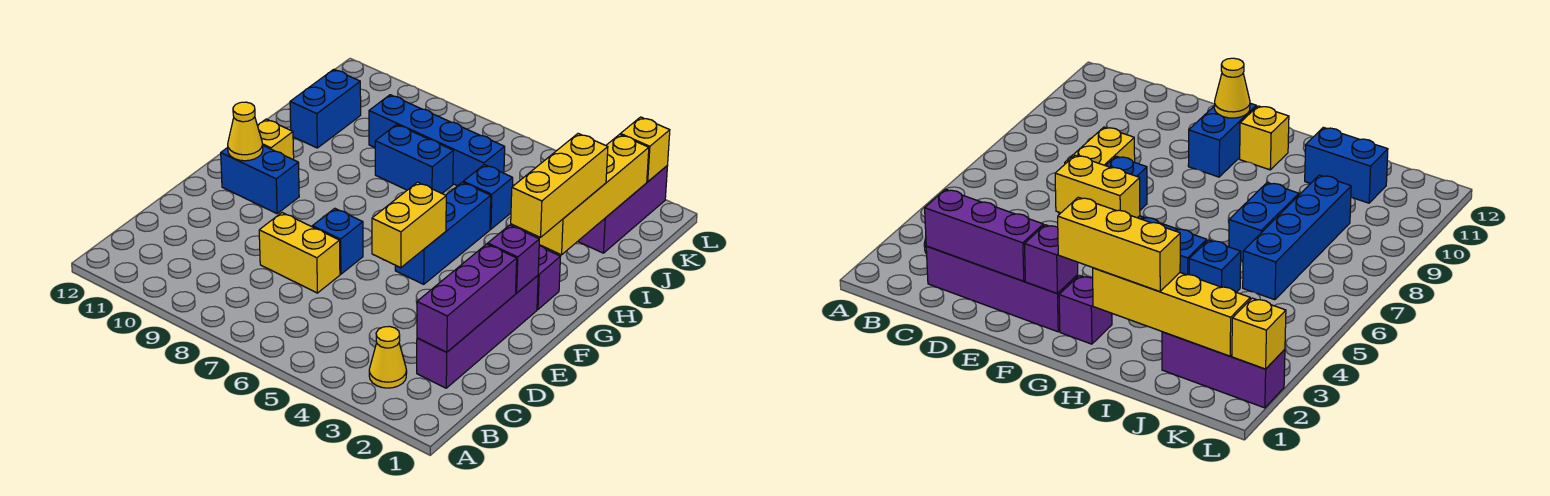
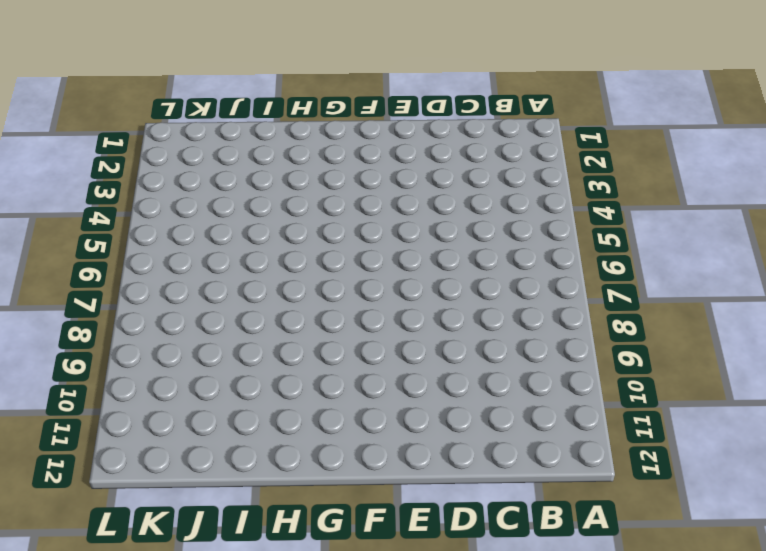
none -> yellow 1x1 cone [369,326,407,388]
none -> purple 1x4 brick [417,276,538,388]
none -> yellow 1x2 brick [259,213,340,293]

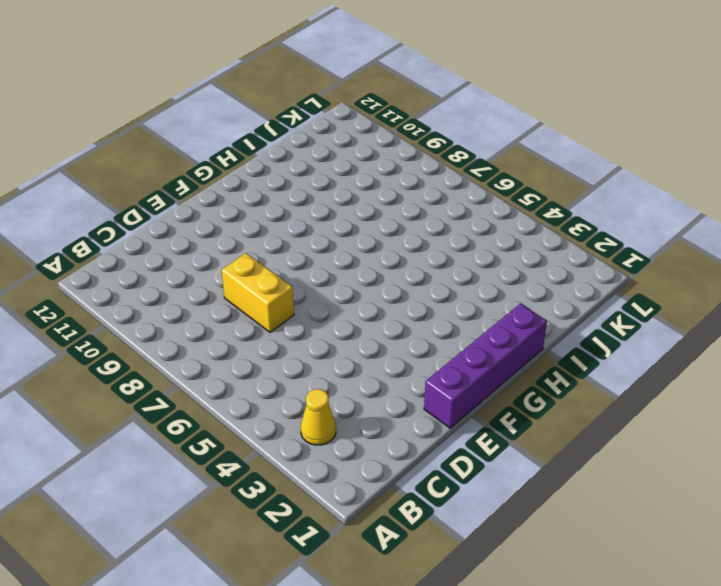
purple 1x4 brick [424,304,547,428] -> purple 1x4 brick moved to [417,276,538,388]
none -> blue 1x1 brick [312,208,363,274]
none -> blue 1x3 brick [395,182,491,284]
none -> blue 1x2 brick [221,146,299,214]

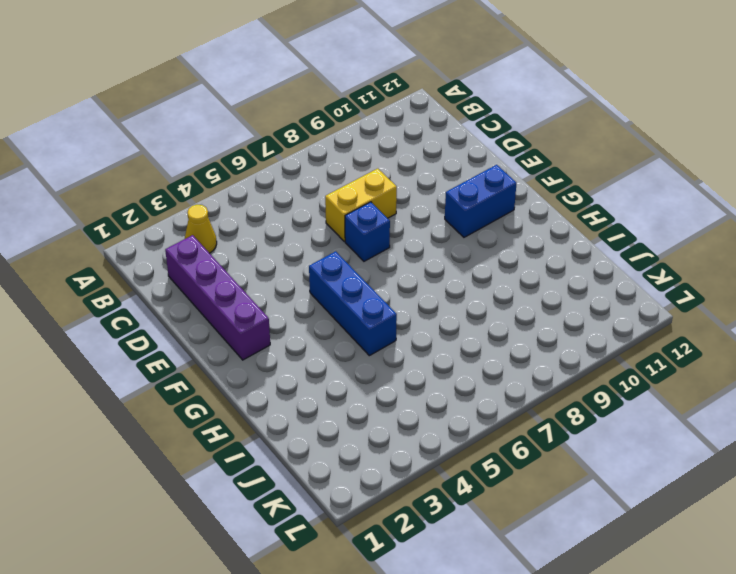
none -> purple 1x1 brick [537,246,560,309]
none -> yellow 1x1 brick [257,119,294,160]
none -> blue 1x1 brick [463,165,513,229]

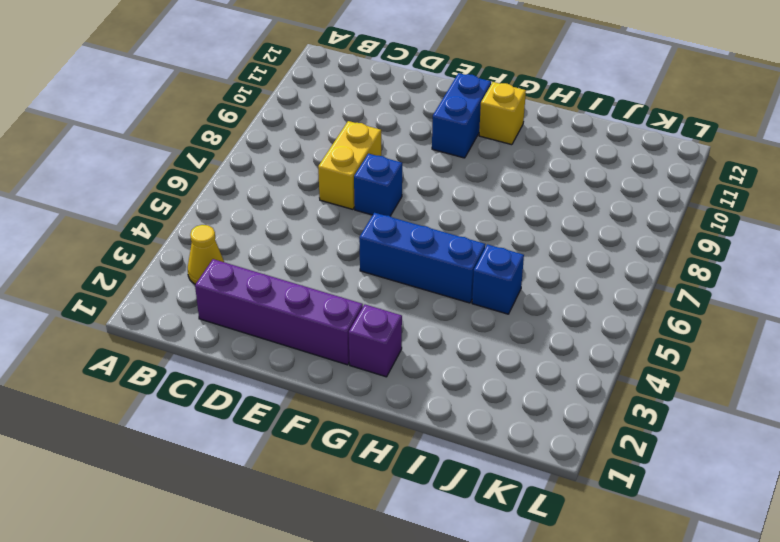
none -> blue 1x2 brick [375,125,453,193]
none -> blue 1x2 brick [290,69,361,148]
none -> purple 1x3 brick [578,166,667,253]

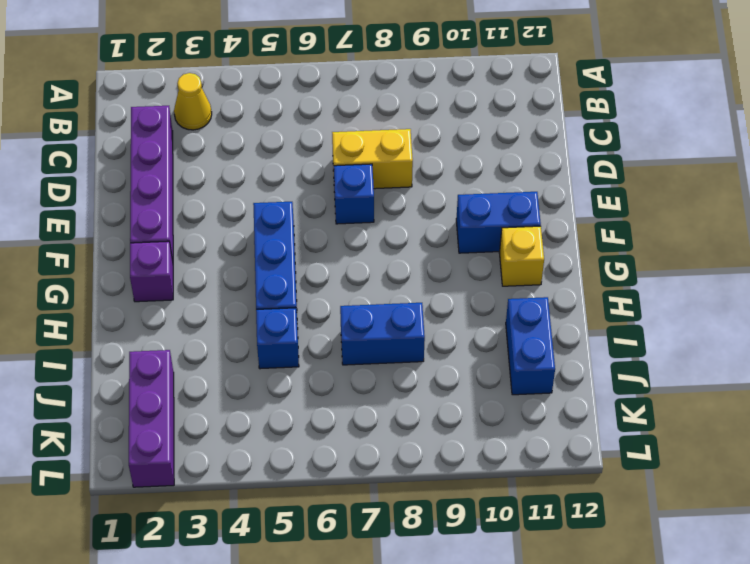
none -> blue 1x4 brick [369,95,505,186]
none -> purple 1x3 brick [417,244,517,352]
none -> yellow 1x2 brick [372,182,446,268]

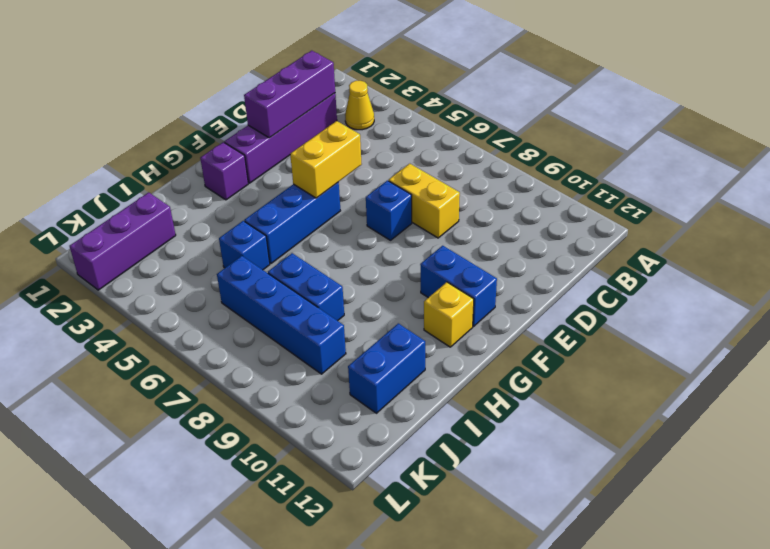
none -> purple 1x1 brick [488,225,539,293]
none -> yellow 1x1 cone [228,102,263,161]
none -> yellow 1x4 brick [532,134,649,255]

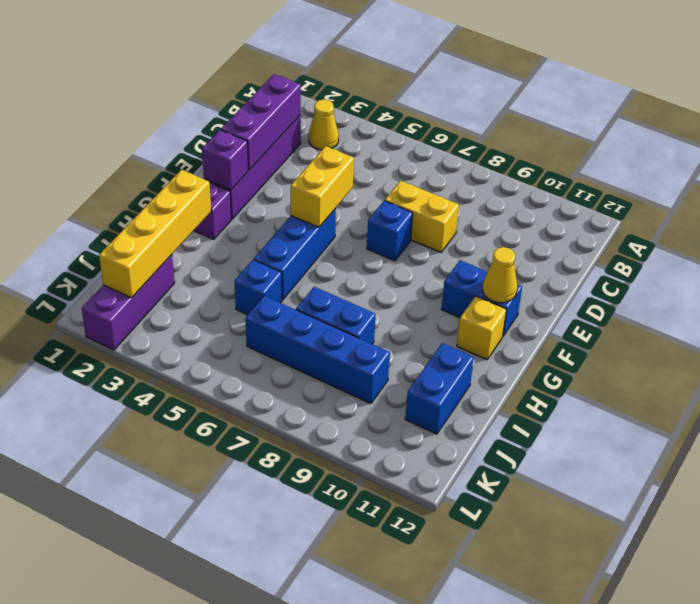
none -> yellow 1x1 brick [620,117,670,182]
none -> yellow 1x3 brick [511,134,608,237]

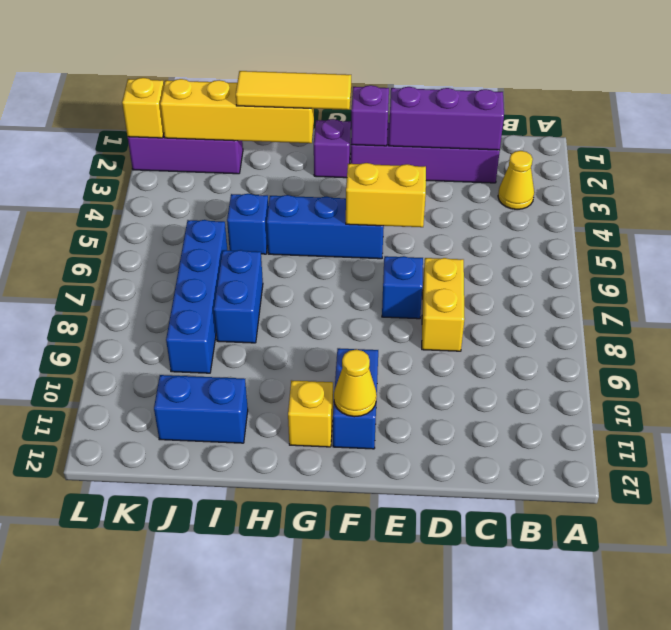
yellow 1x3 tile [236,71,351,110] -> yellow 1x3 brick [511,134,608,237]

